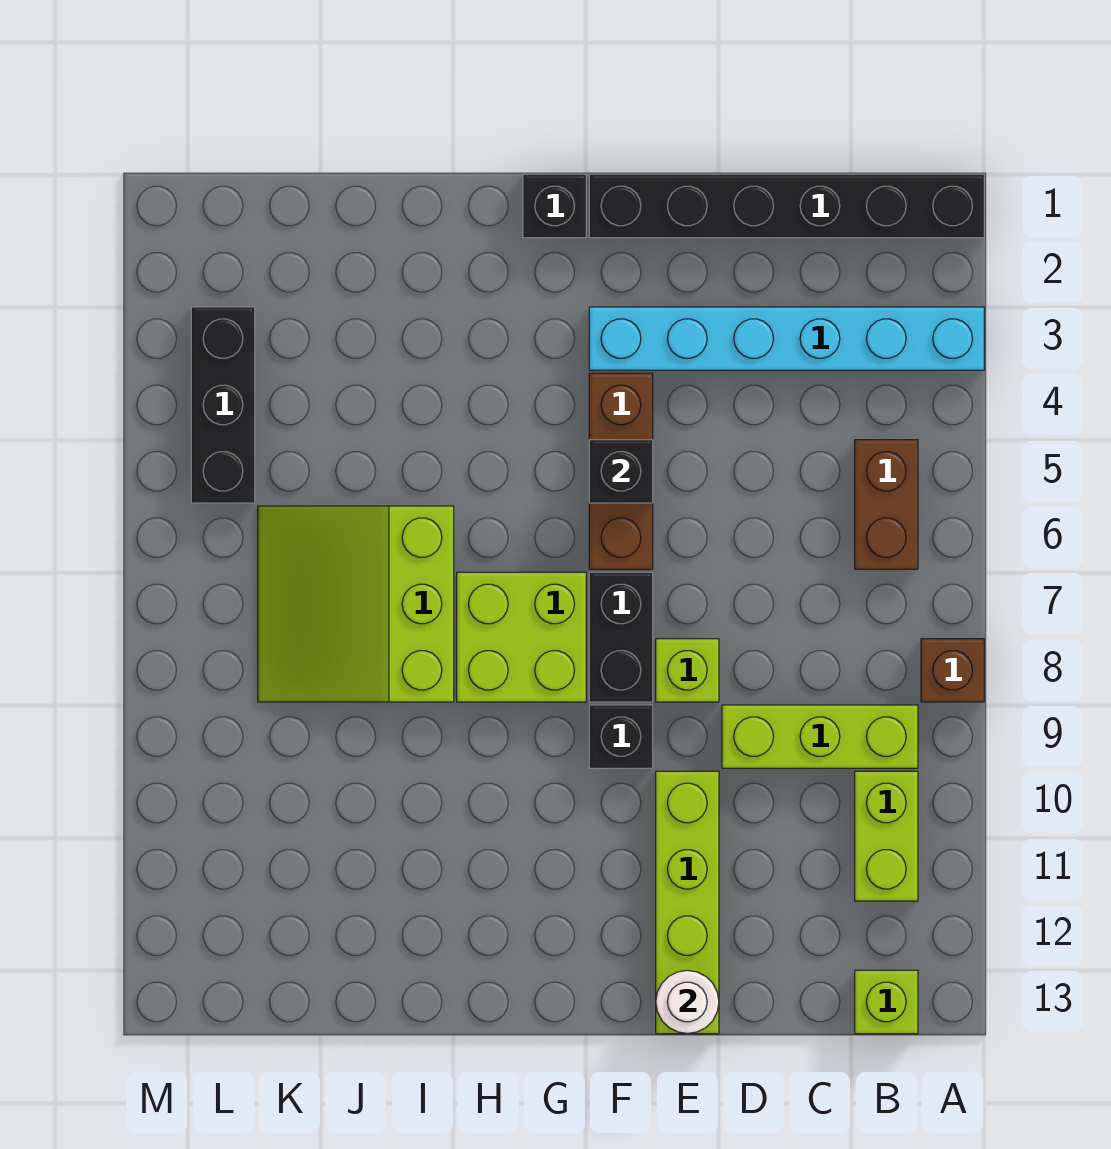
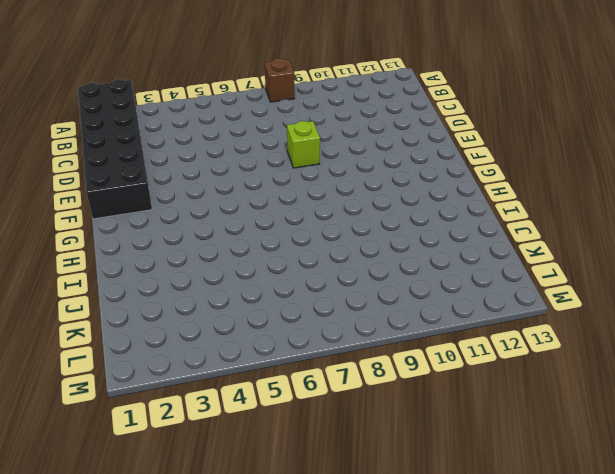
black 2x6 brick [78,79,152,219] -> black 1x6 brick [589,174,984,238]
none -> cyan 1x6 brick [589,307,984,370]
none -> brown 1x2 brick [855,440,918,569]
none -> lime 1x3 brick [722,705,918,768]

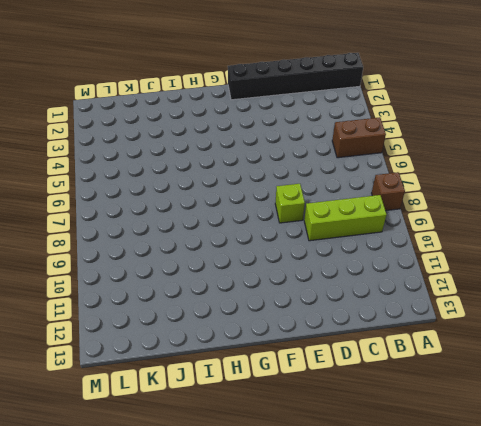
brown 1x2 brick [332,117,386,158] -> brown 1x2 brick turned to [855,440,918,569]
none -> cyan 1x6 brick [589,307,984,370]
none -> lime 1x2 brick [855,771,918,901]
none -> lime 1x1 brick [855,970,918,1034]

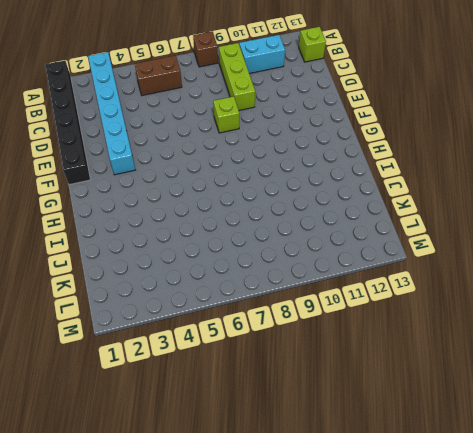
cyan 1x2 brick [239,35,285,74] -> lime 1x2 brick [855,771,918,901]
none -> lime 1x4 brick [656,771,719,1034]
none -> brown 1x3 brick [589,373,653,569]
none -> black 1x2 brick [589,572,653,702]

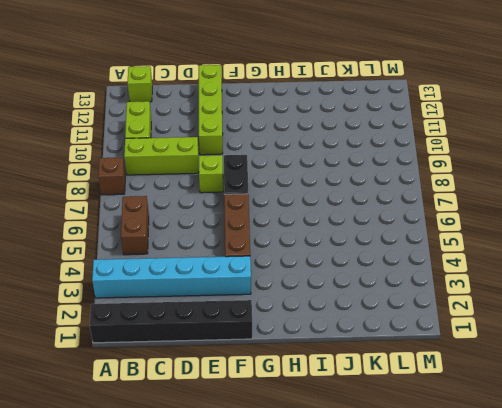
none -> black 1x1 brick [589,705,653,768]
none -> black 1x1 brick [523,174,586,238]
none -> lime 2x2 brick [457,572,586,702]

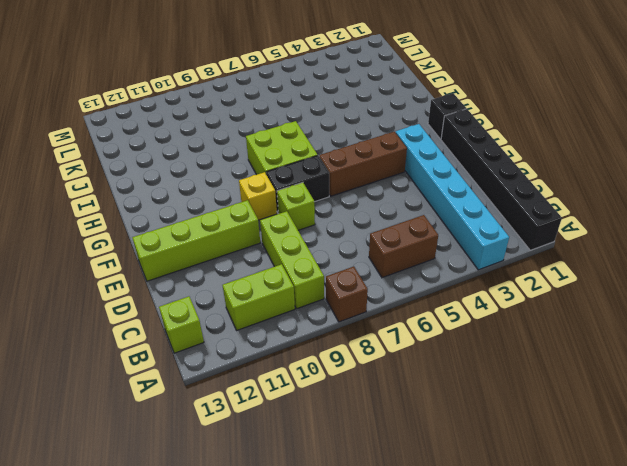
yellow 1x1 brick [239,172,277,220] -> black 1x1 brick [589,705,653,768]
none -> lime 3x3 slope [258,506,454,702]
none -> black 1x3 brick [191,307,255,503]
none -> white 1x1 round brick [656,970,719,1034]

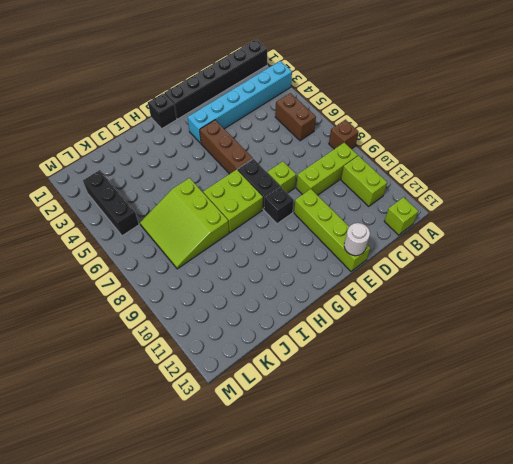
none -> black 1x1 brick [589,440,653,503]

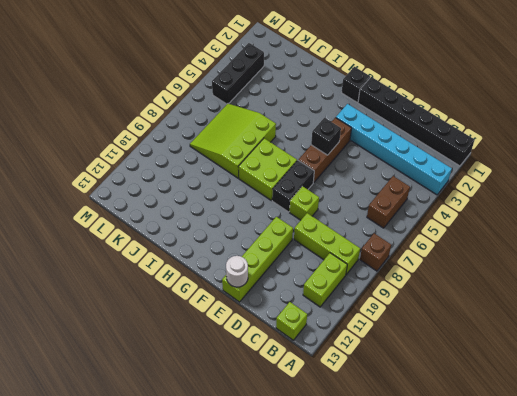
none -> black 1x1 brick [589,705,653,768]

